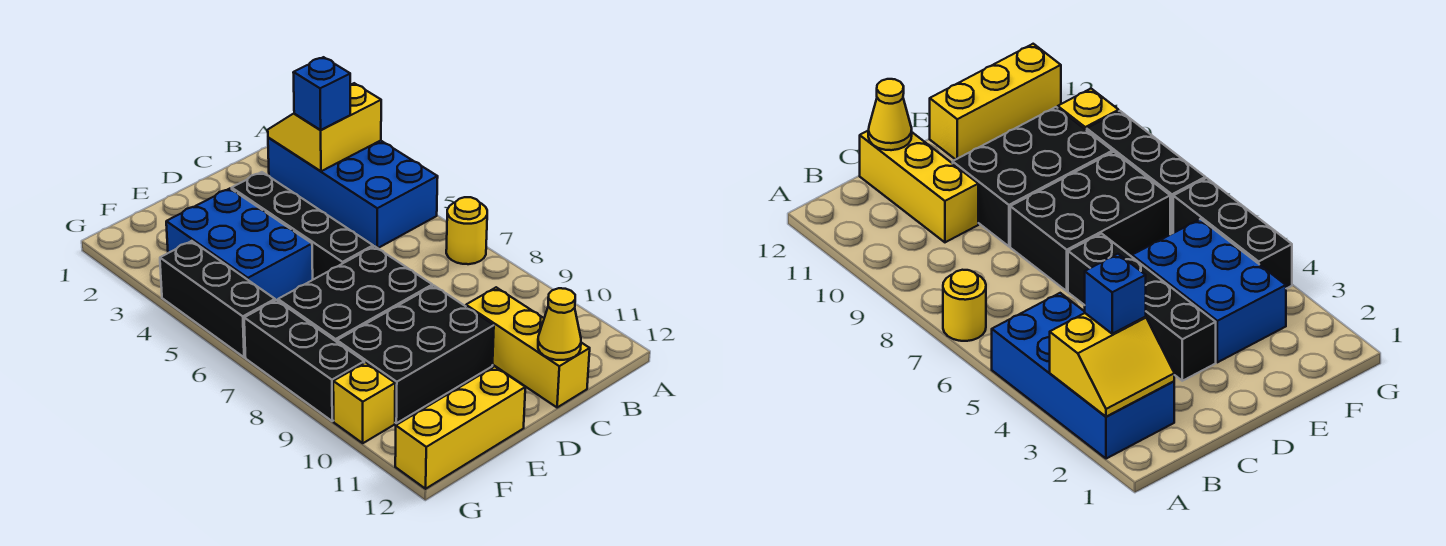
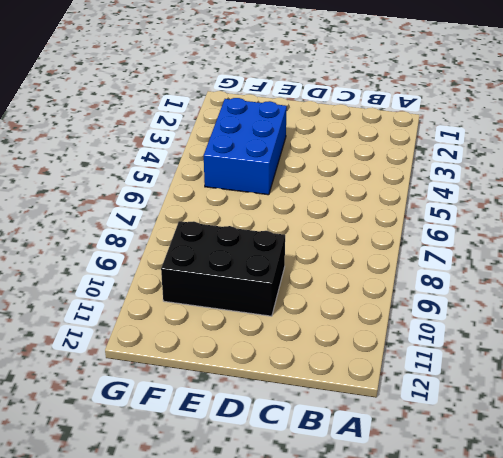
none -> blue 2x4 brick [268,137,438,248]
none -> yellow 1x1 round brick [446,197,487,264]
none -> yellow 1x3 brick [466,287,590,408]

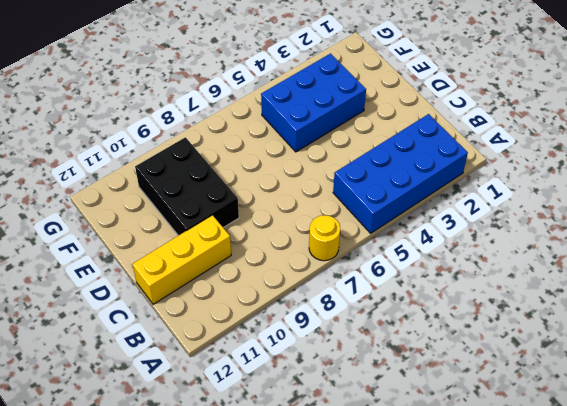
none -> black 1x4 brick [232,172,373,280]
none -> black 2x3 brick [278,246,432,342]
none -> yellow 1x3 brick [395,366,525,489]

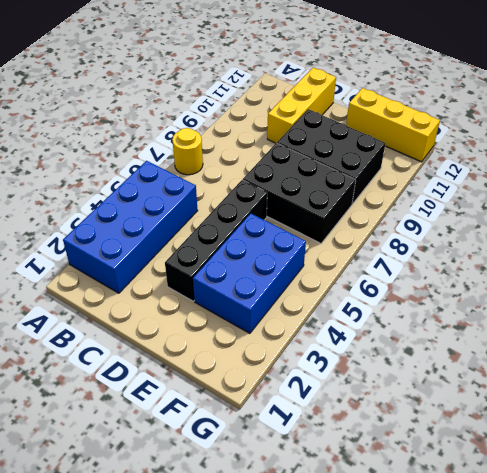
none -> black 1x3 brick [160,241,275,357]
none -> black 1x3 brick [244,300,364,421]
none -> yellow 1x1 brick [333,362,395,443]

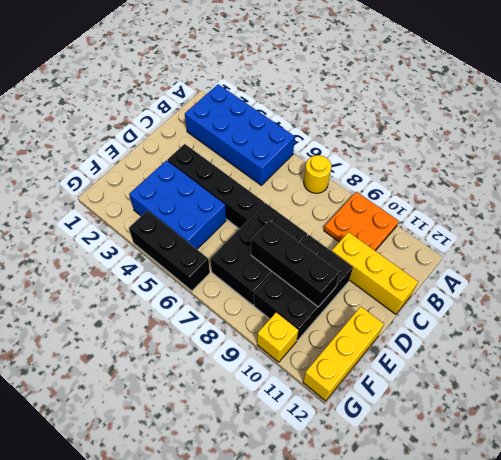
orange 2x2 plate [324,192,399,251] -> none
black 1x3 brick [251,220,340,307] -> black 1x3 brick moved to [244,300,364,421]
none -> yellow 2x2 slope [268,83,381,171]
none -> yellow 1x1 cone [538,288,581,360]
none -> blue 1x1 brick [293,57,350,130]

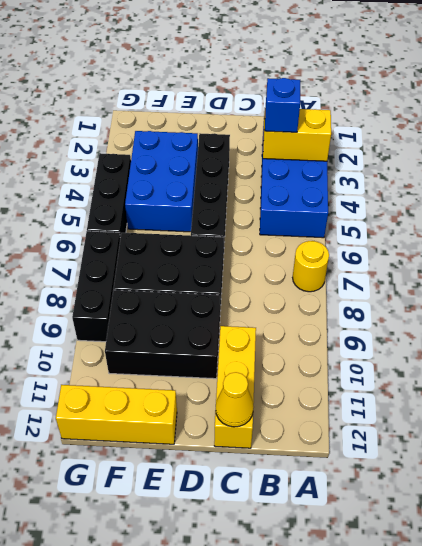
none -> yellow 1x1 brick [333,362,395,443]

